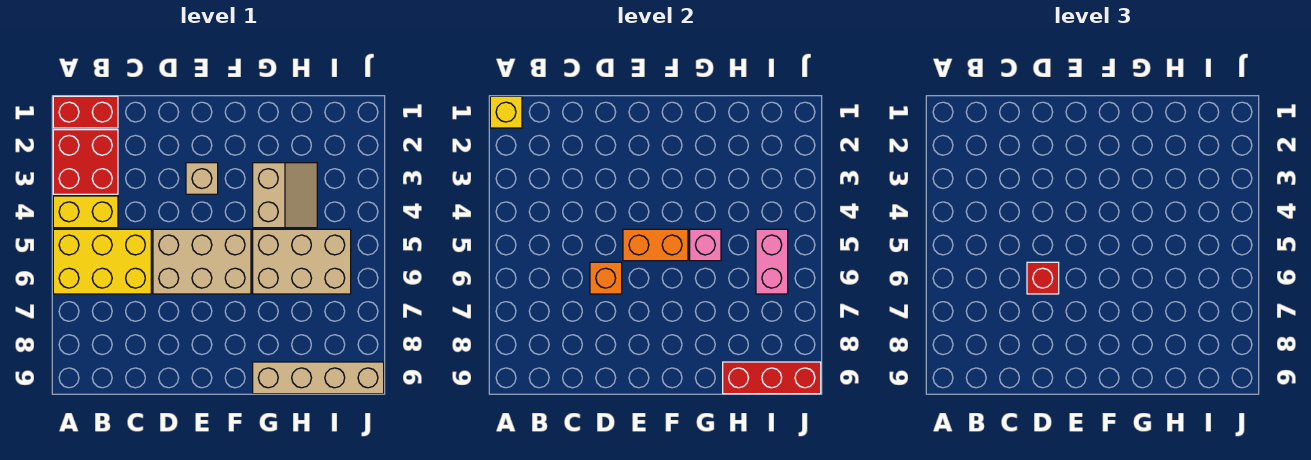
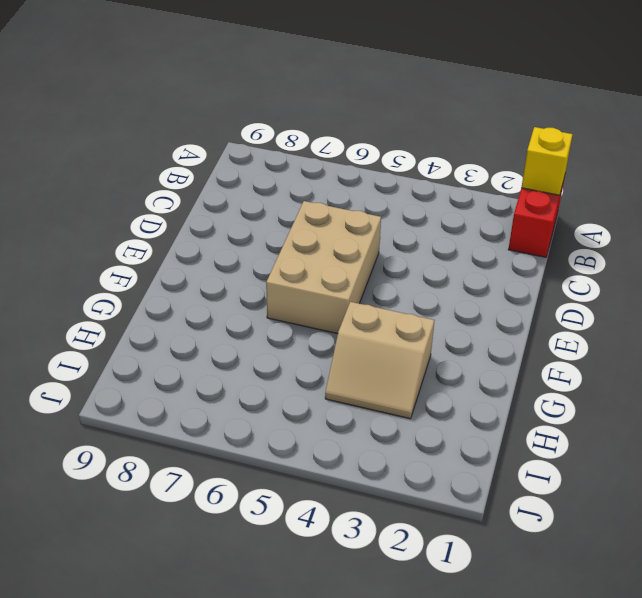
none -> red 2x2 brick [53,130,118,194]
none -> yellow 1x2 brick [53,196,118,228]
none -> yellow 2x3 brick [53,229,151,294]

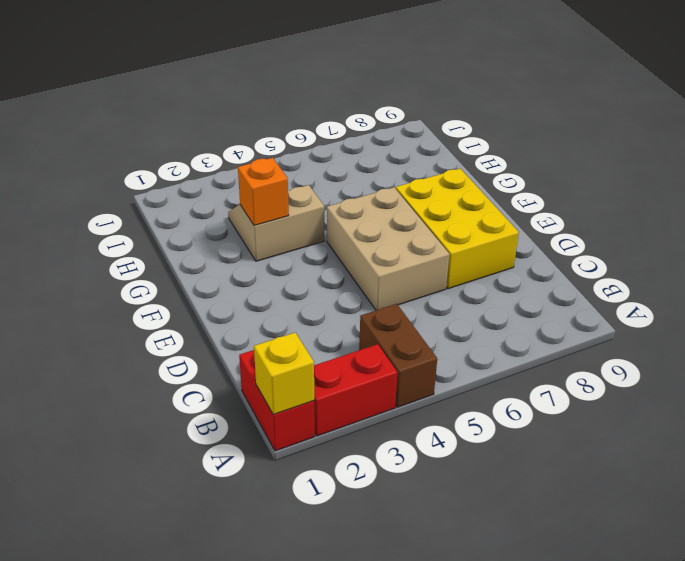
red 1x2 brick [314,344,397,436] -> red 2x2 brick [53,130,118,194]
brown 1x2 brick [359,304,437,407] -> yellow 1x2 brick [53,196,118,228]
yellow 2x3 brick [396,169,519,289] -> yellow 2x3 brick moved to [53,229,151,294]
orange 1x1 brick [238,158,289,225] -> orange 1x1 brick moved to [590,262,622,294]
none -> tan 1x1 brick [186,163,218,194]
none -> tan 2x3 brick [253,229,351,294]
none -> tan 1x4 brick [253,362,384,394]

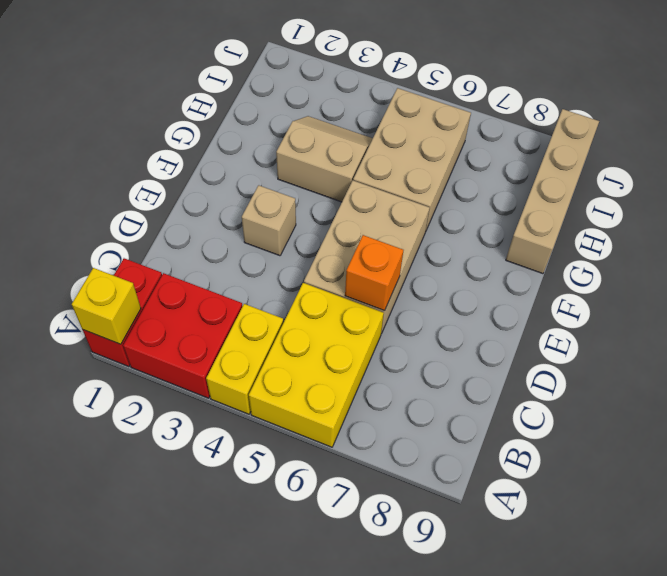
none -> orange 1x2 brick [623,229,688,261]
none -> pink 1x1 brick [690,229,721,261]
none -> red 1x3 brick [723,362,821,394]

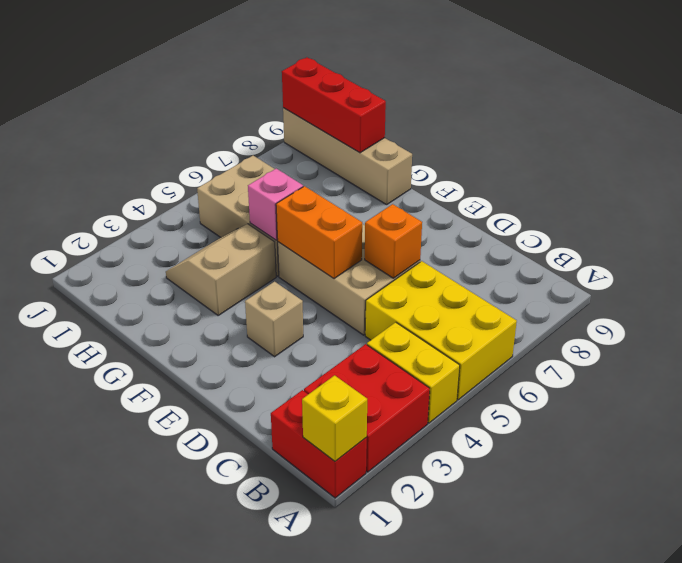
none -> pink 1x2 brick [756,229,788,294]
none -> red 1x1 brick [1027,262,1059,294]

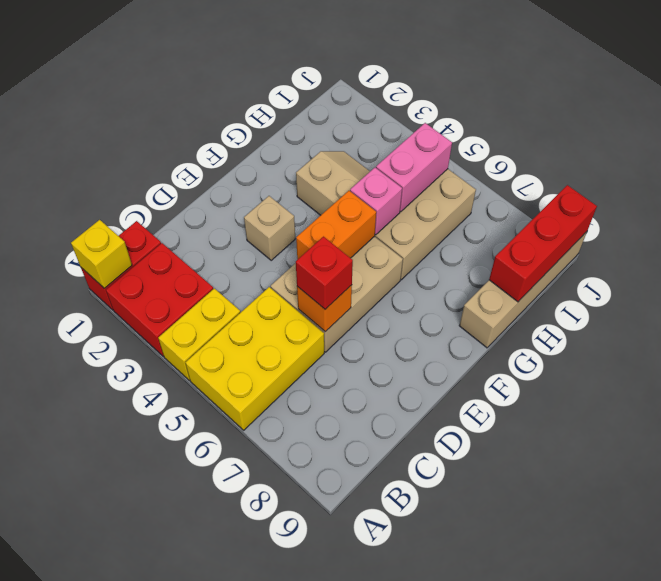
pink 1x2 brick [376,123,452,212] -> pink 1x2 brick turned to [756,229,788,294]

